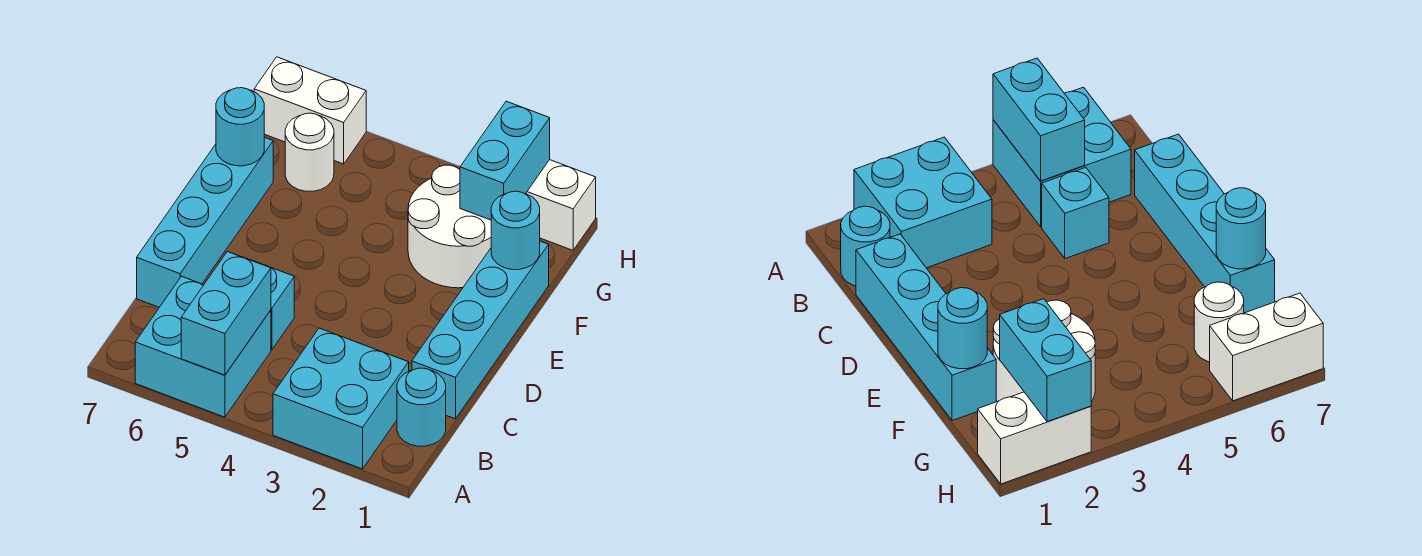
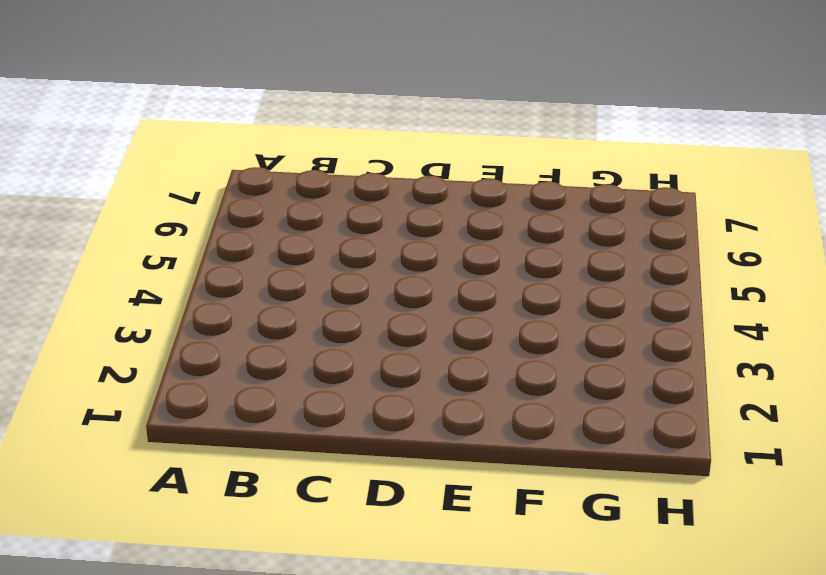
none -> cyan 2x2 brick [273,328,409,469]
none -> cyan 2x2 brick [135,276,271,417]
none -> cyan 1x1 round brick [397,368,446,446]

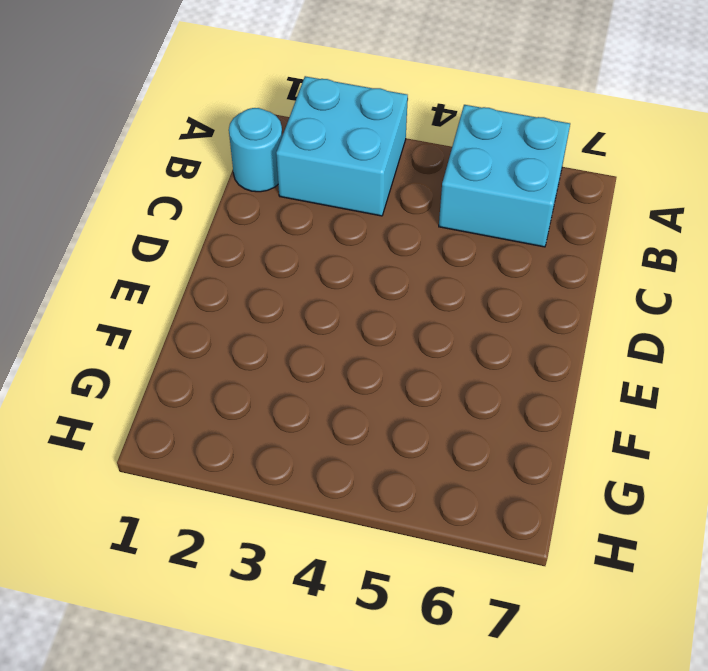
none -> cyan 1x4 brick [412,241,549,419]
none -> cyan 1x1 brick [251,260,294,350]
none -> cyan 1x4 brick [137,137,273,307]

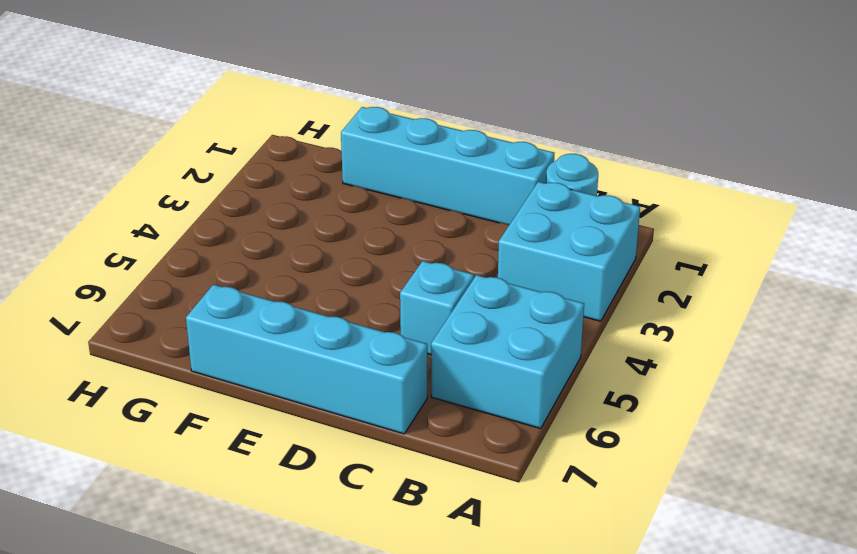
none -> white 2x2 round brick [408,165,491,288]
none -> white 1x1 round brick [285,113,334,191]
none -> white 1x2 brick [526,160,596,250]

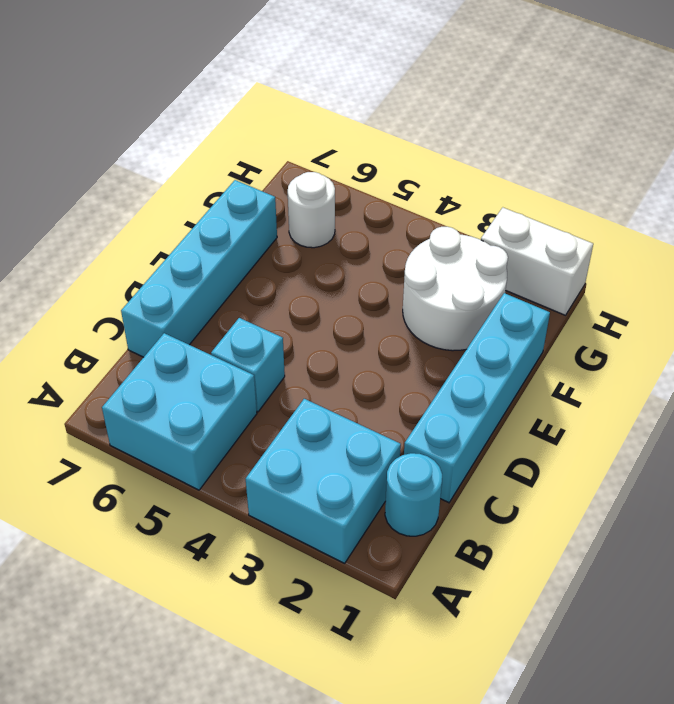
none -> white 1x2 brick [254,57,366,164]
none -> cyan 1x2 brick [181,252,271,375]
none -> cyan 1x1 round brick [491,191,540,270]

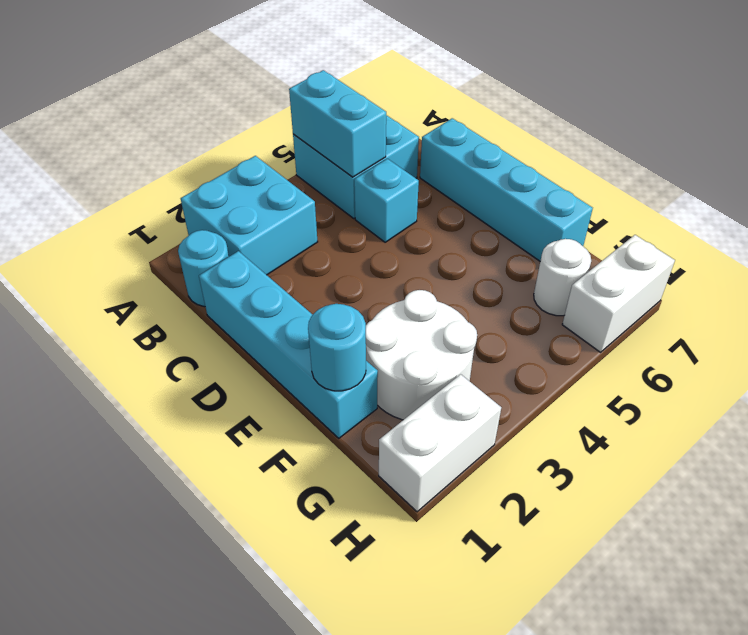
none -> cyan 1x1 round brick [216,88,264,166]
none -> cyan 1x2 brick [460,101,550,220]

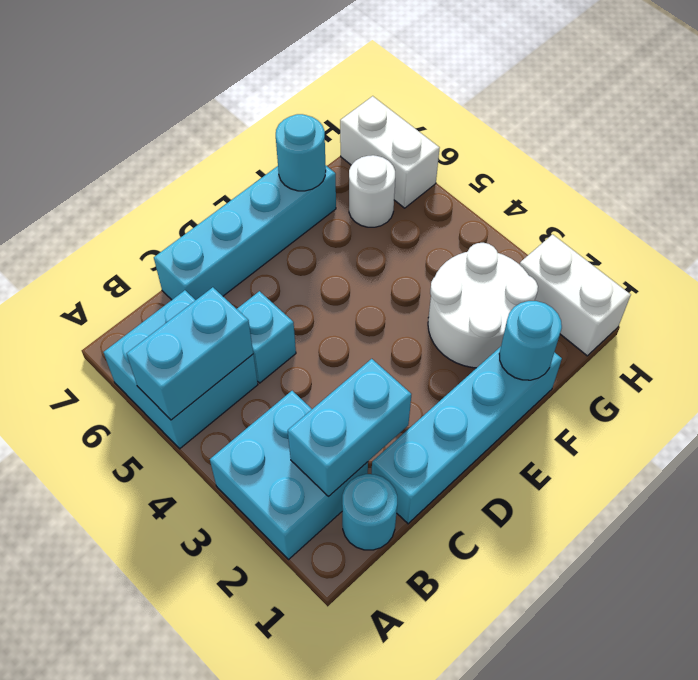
cyan 1x2 brick [288,359,411,496] -> cyan 1x2 brick moved to [460,101,550,220]

